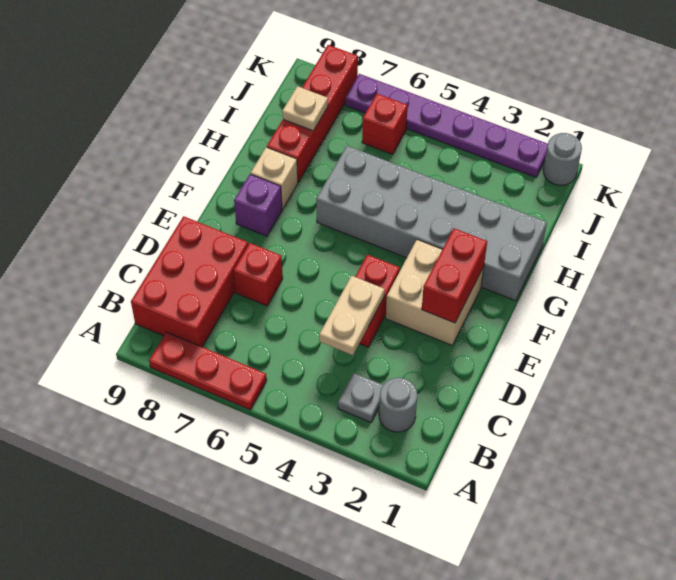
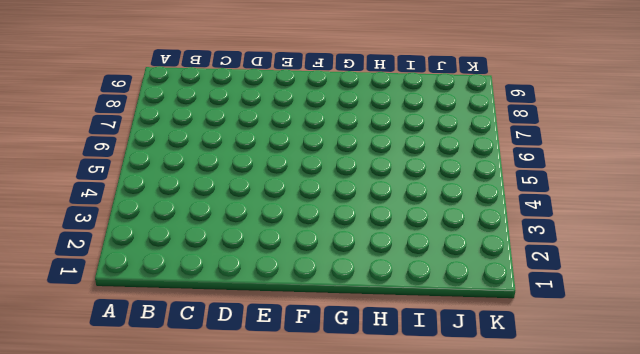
none -> red 1x3 plate [149,332,267,410]
none -> grey 1x1 round brick [379,378,417,432]
none -> grey 1x1 plate [338,373,383,422]

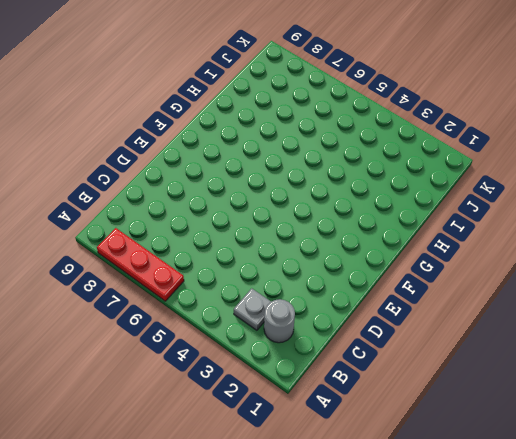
none -> red 2x3 brick [131,216,248,347]
none -> red 1x2 brick [355,254,400,347]
none -> red 1x1 brick [233,243,283,306]

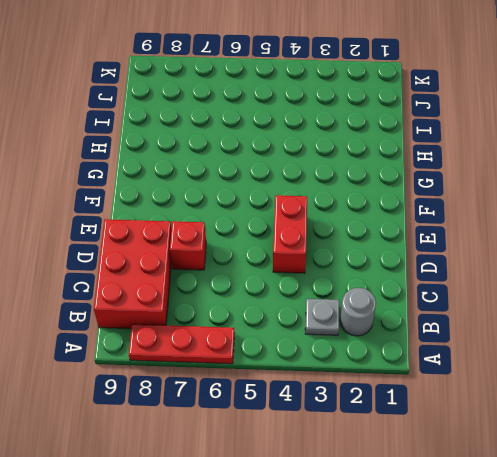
none -> tan 2x2 brick [386,240,484,345]
none -> purple 1x1 brick [234,174,282,236]
none -> grey 2x6 brick [316,146,547,301]

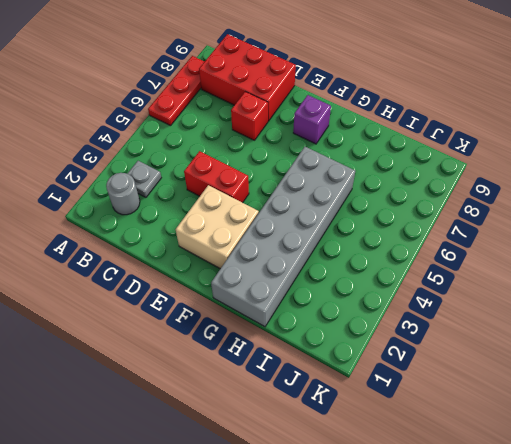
none -> tan 1x1 brick [251,147,298,209]
none -> red 1x4 brick [267,45,358,182]
none -> red 1x1 brick [362,94,408,154]

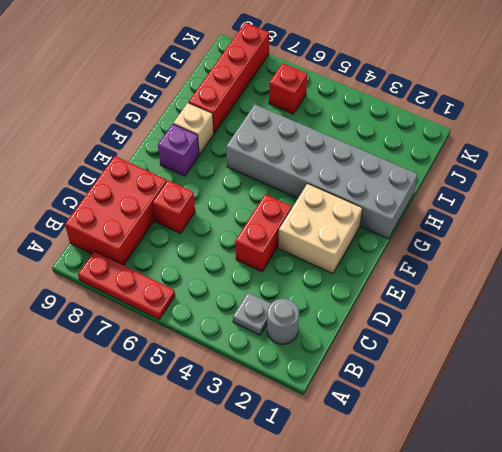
none -> grey 1x1 round brick [543,133,582,185]
none -> purple 1x6 plate [345,74,548,177]
none -> tan 1x2 plate [319,276,385,355]

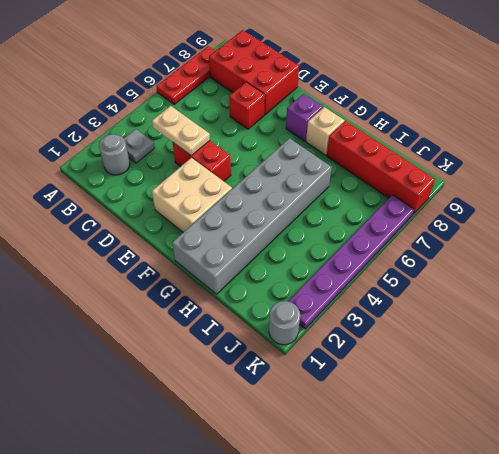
none -> red 1x1 brick [362,94,408,154]
none -> red 1x2 brick [422,228,487,323]
none -> tan 1x1 plate [282,86,328,131]

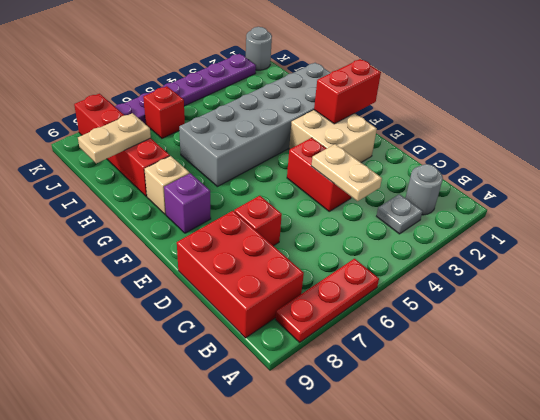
red 1x2 brick [314,59,381,124] -> red 1x2 brick turned to [422,228,487,323]
tan 1x2 plate [78,113,151,163] -> tan 1x1 plate [282,86,328,131]

